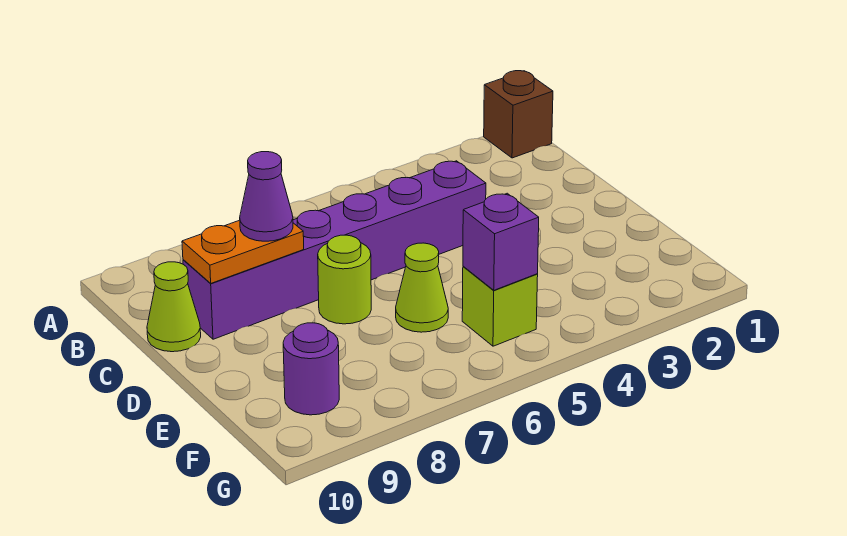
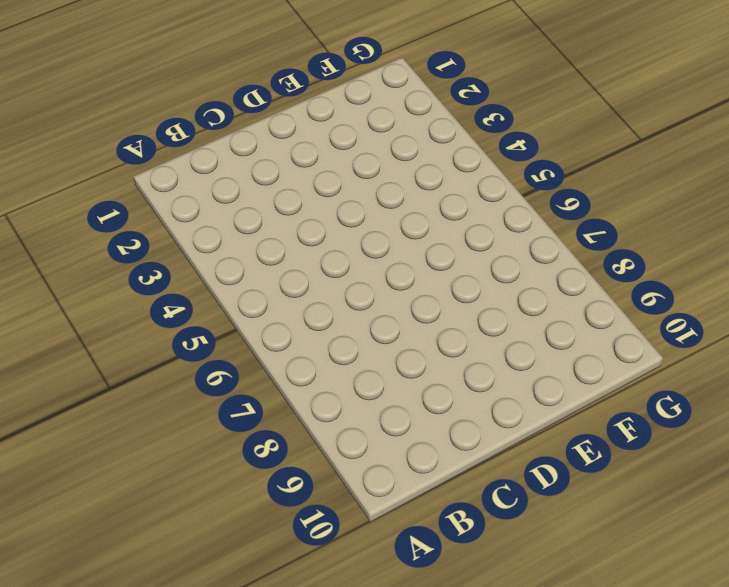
none -> brown 1x1 brick [484,71,553,158]
none -> purple 1x6 brick [183,161,486,339]

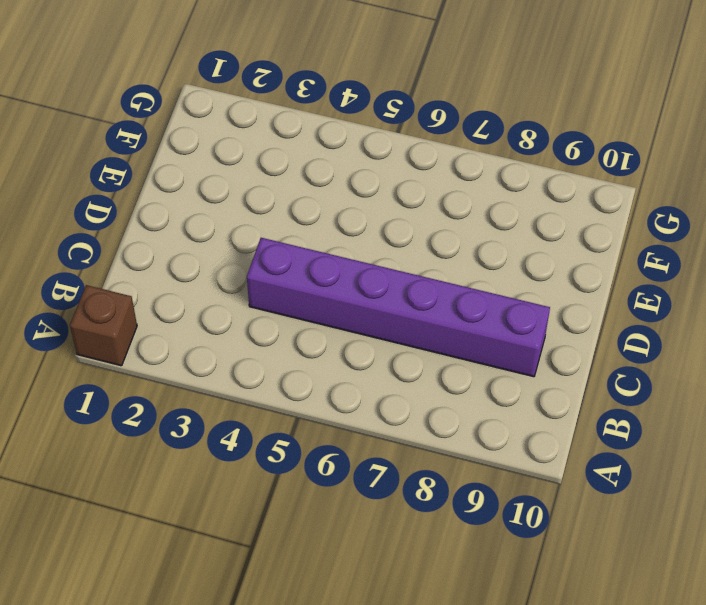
none -> lime 1x1 cone [147,262,201,352]
none -> lime 1x1 round brick [318,235,371,324]

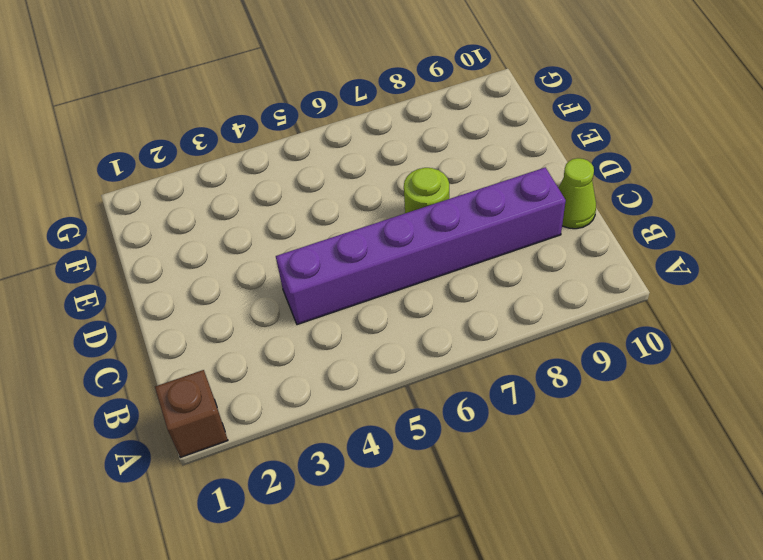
none -> lime 1x1 cone [396,243,448,332]
none -> lime 1x1 brick [462,266,538,346]

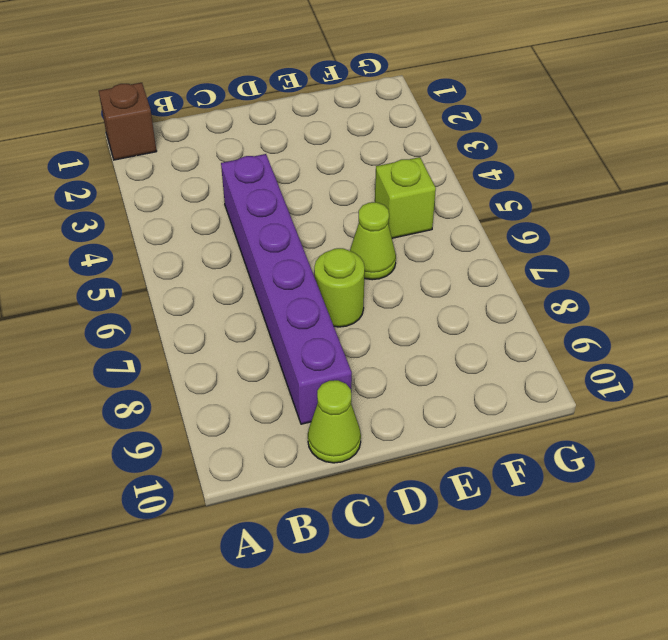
none -> purple 1x1 round brick [283,323,339,415]
none -> orange 1x2 plate [182,220,304,283]

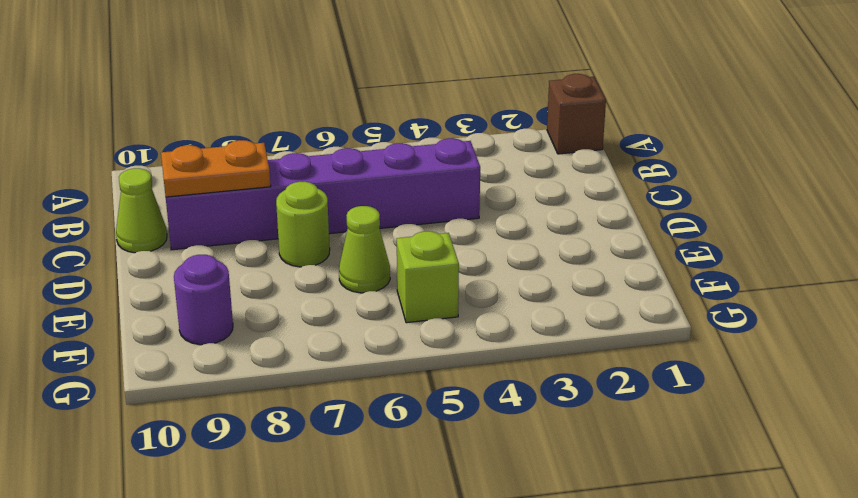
none -> purple 1x1 brick [463,193,539,290]
none -> purple 1x1 cone [240,152,293,241]

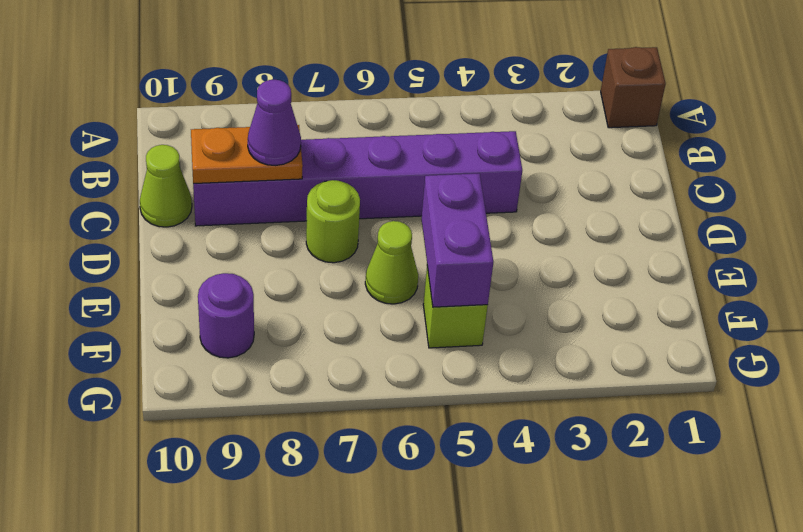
purple 1x2 brick [422,173,493,307] -> purple 1x1 brick [463,193,539,290]

